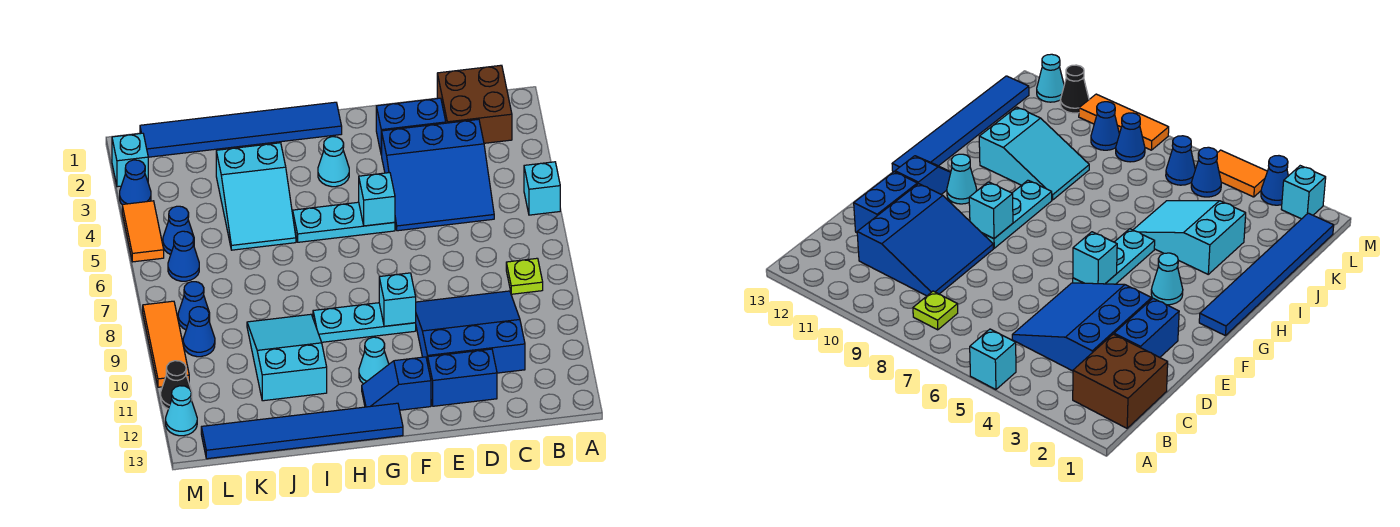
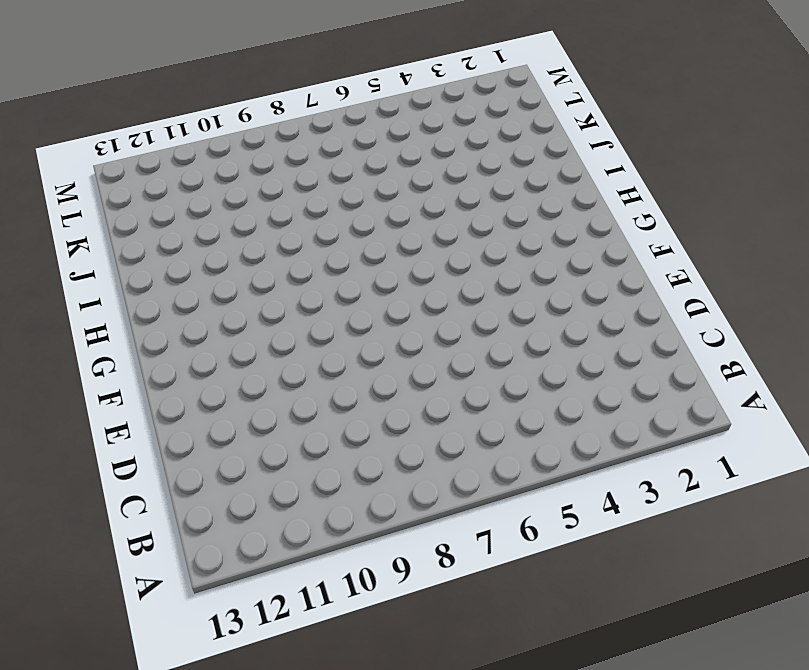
none -> cyan 1x1 brick [524,162,560,215]
none -> brown 2x2 brick [437,65,512,143]
none -> lime 1x1 plate [506,258,543,294]

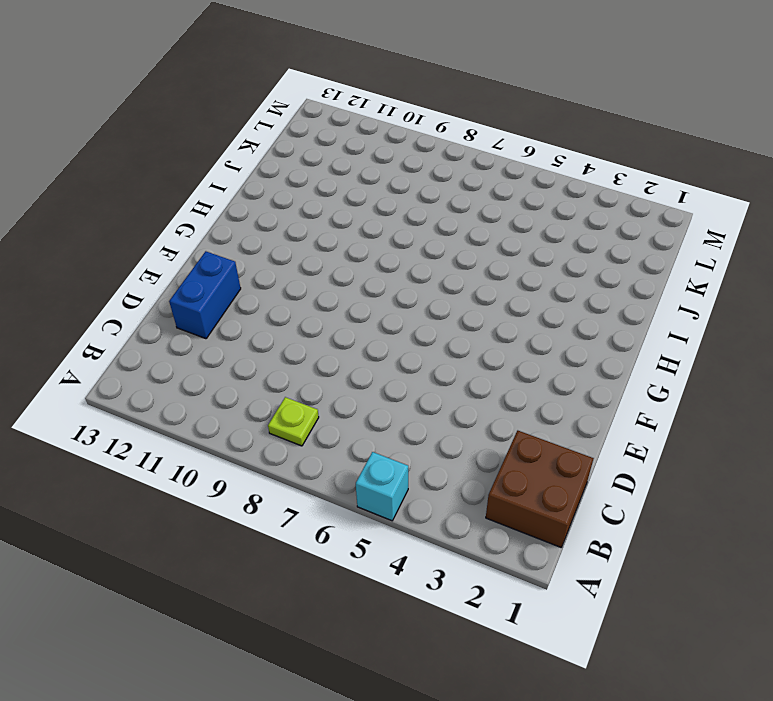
none -> blue 3x3 slope [382,119,494,231]
none -> blue 3x3 slope [416,291,525,373]
none -> blue 1x2 brick [376,98,446,155]

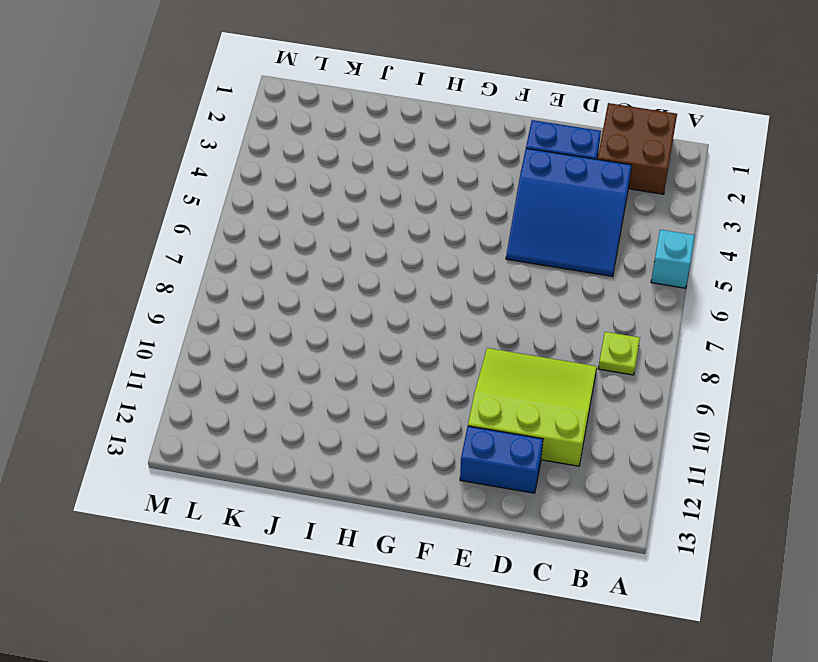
lime 3x3 slope [468,348,597,466] -> blue 3x3 slope [416,291,525,373]
none -> cyan 1x3 plate [293,202,395,242]
none -> cyan 1x3 plate [313,303,416,342]
none -> blue 1x2 slope [362,357,431,410]

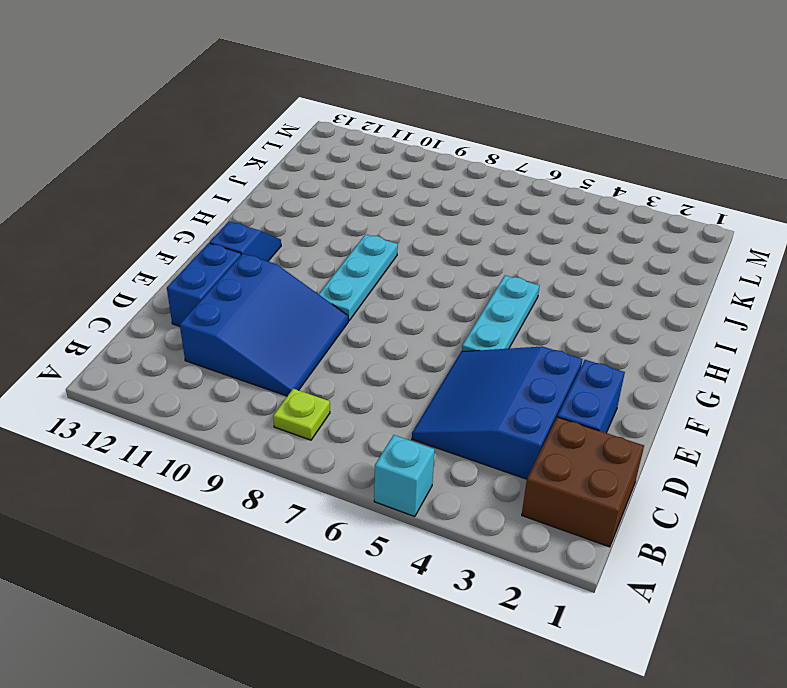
none -> blue 1x6 tile [140,102,342,157]
none -> cyan 1x1 cone [318,137,349,187]
none -> cyan 1x1 cone [359,337,389,384]

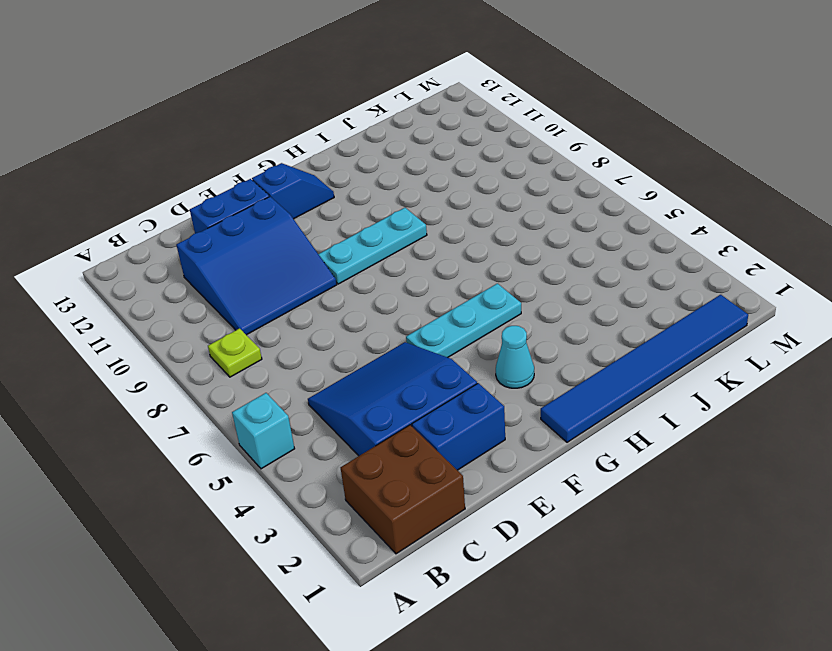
none -> cyan 1x1 cone [359,337,389,384]
none -> blue 1x6 tile [201,403,403,459]
none -> cyan 2x3 slope [216,143,296,250]

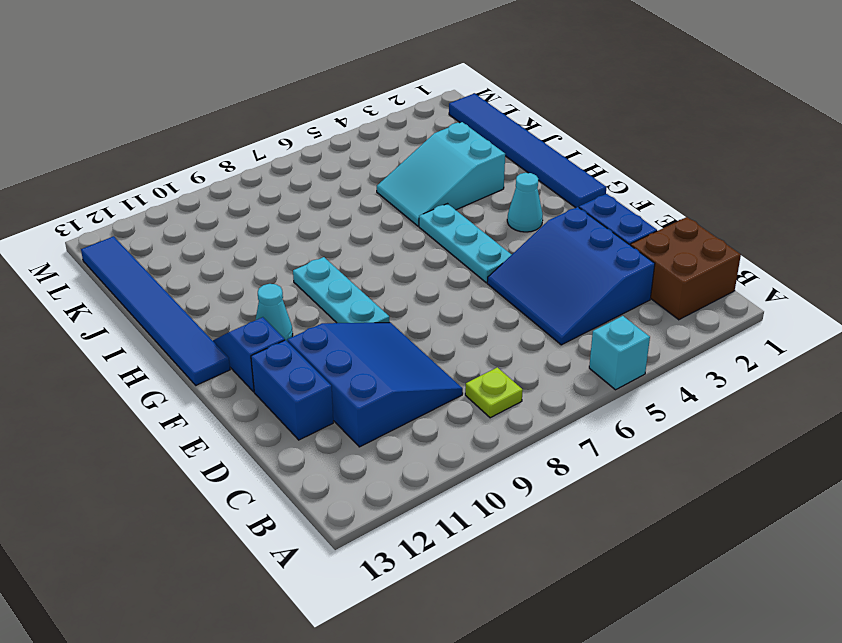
none -> cyan 2x3 slope [247,314,327,401]
none -> blue 1x1 cone [163,206,194,255]
none -> blue 1x1 cone [168,231,199,281]

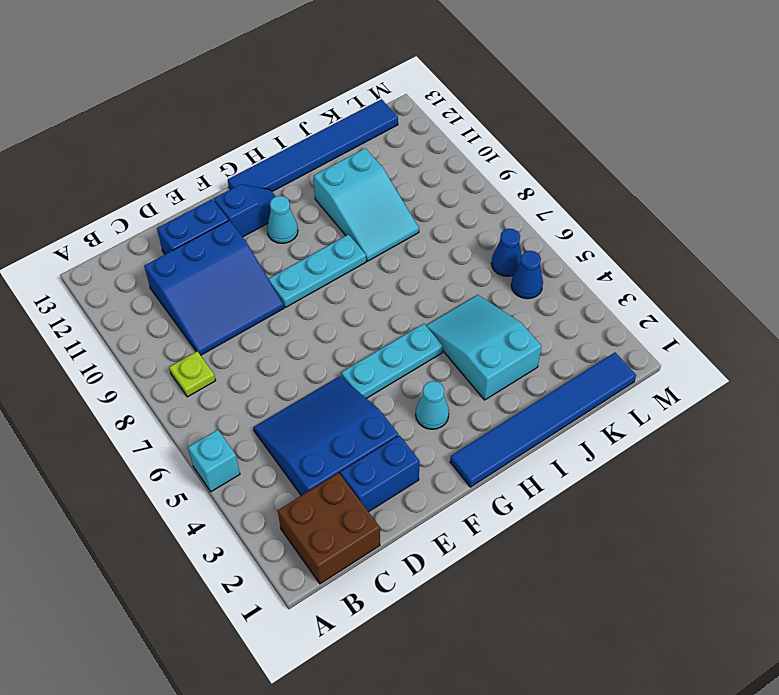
none -> blue 1x1 cone [178,282,210,330]
none -> blue 1x1 cone [183,307,215,357]
none -> cyan 1x1 brick [112,133,148,187]

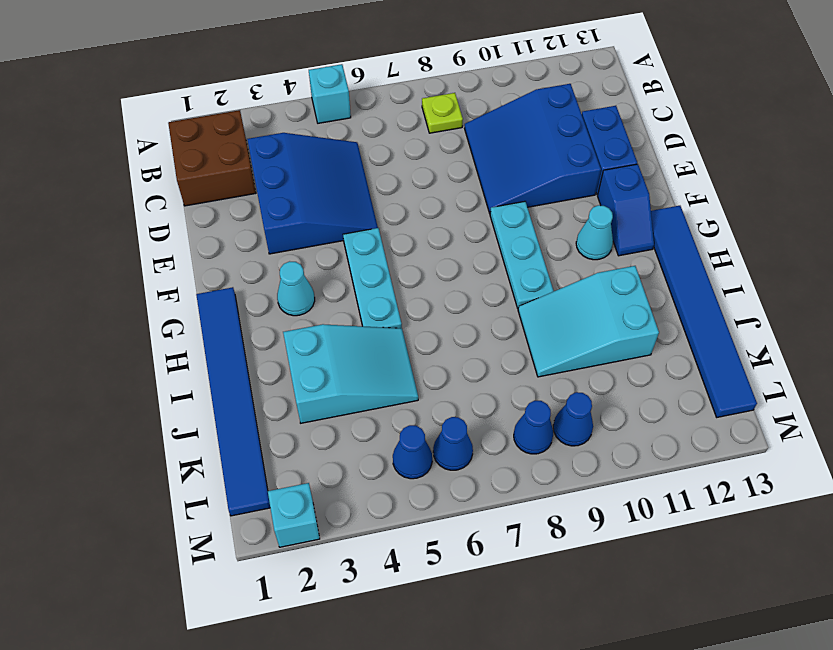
none -> blue 1x2 brick [376,98,446,155]
none -> blue 1x1 cone [120,160,151,204]
none -> orange 1x2 tile [122,201,164,262]

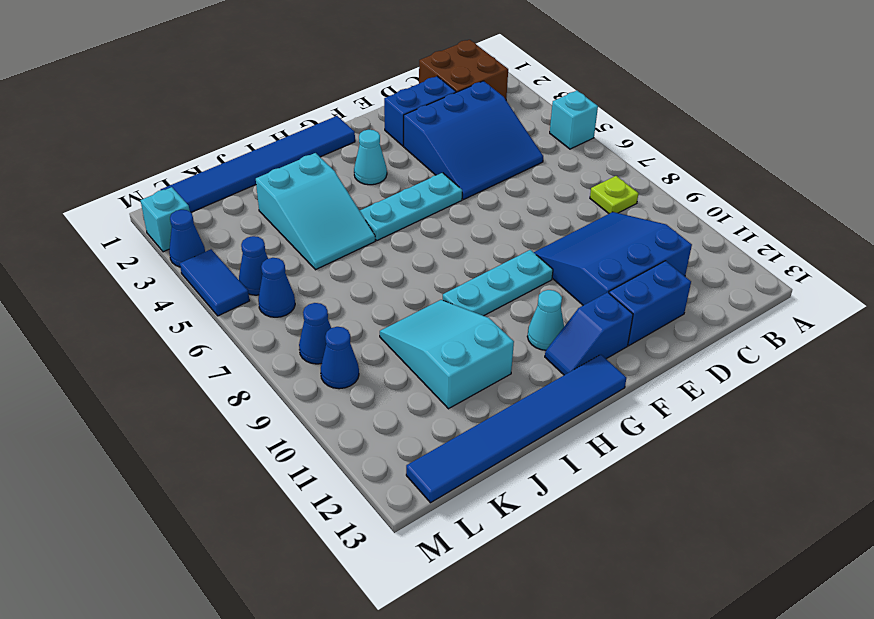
blue 1x2 tile [180,249,249,316] -> orange 1x2 tile [122,201,164,262]
none -> orange 1x3 tile [143,301,189,387]
none -> black 1x1 cone [161,361,192,409]
none -> cyan 1x1 cone [166,386,197,436]

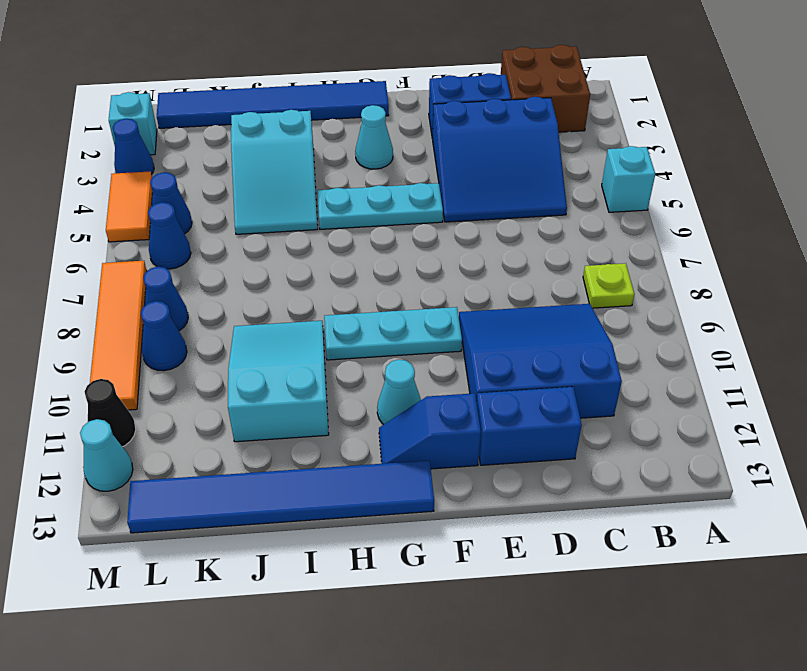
orange 1x4 tile [90,261,147,410] -> orange 1x3 tile [143,301,189,387]
none -> cyan 1x1 brick [359,173,395,226]
none -> cyan 1x1 brick [379,273,416,326]

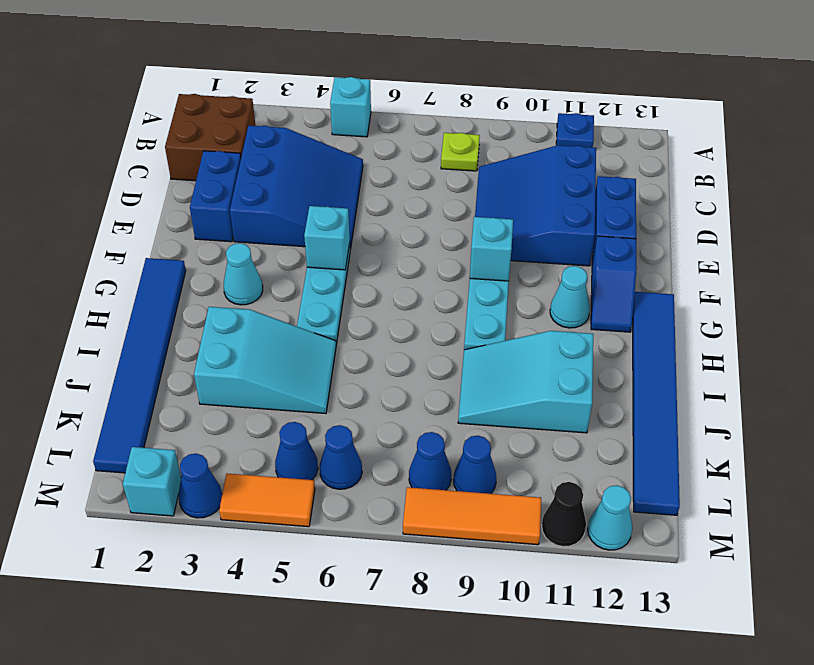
blue 1x1 plate [556,113,594,147] -> none

